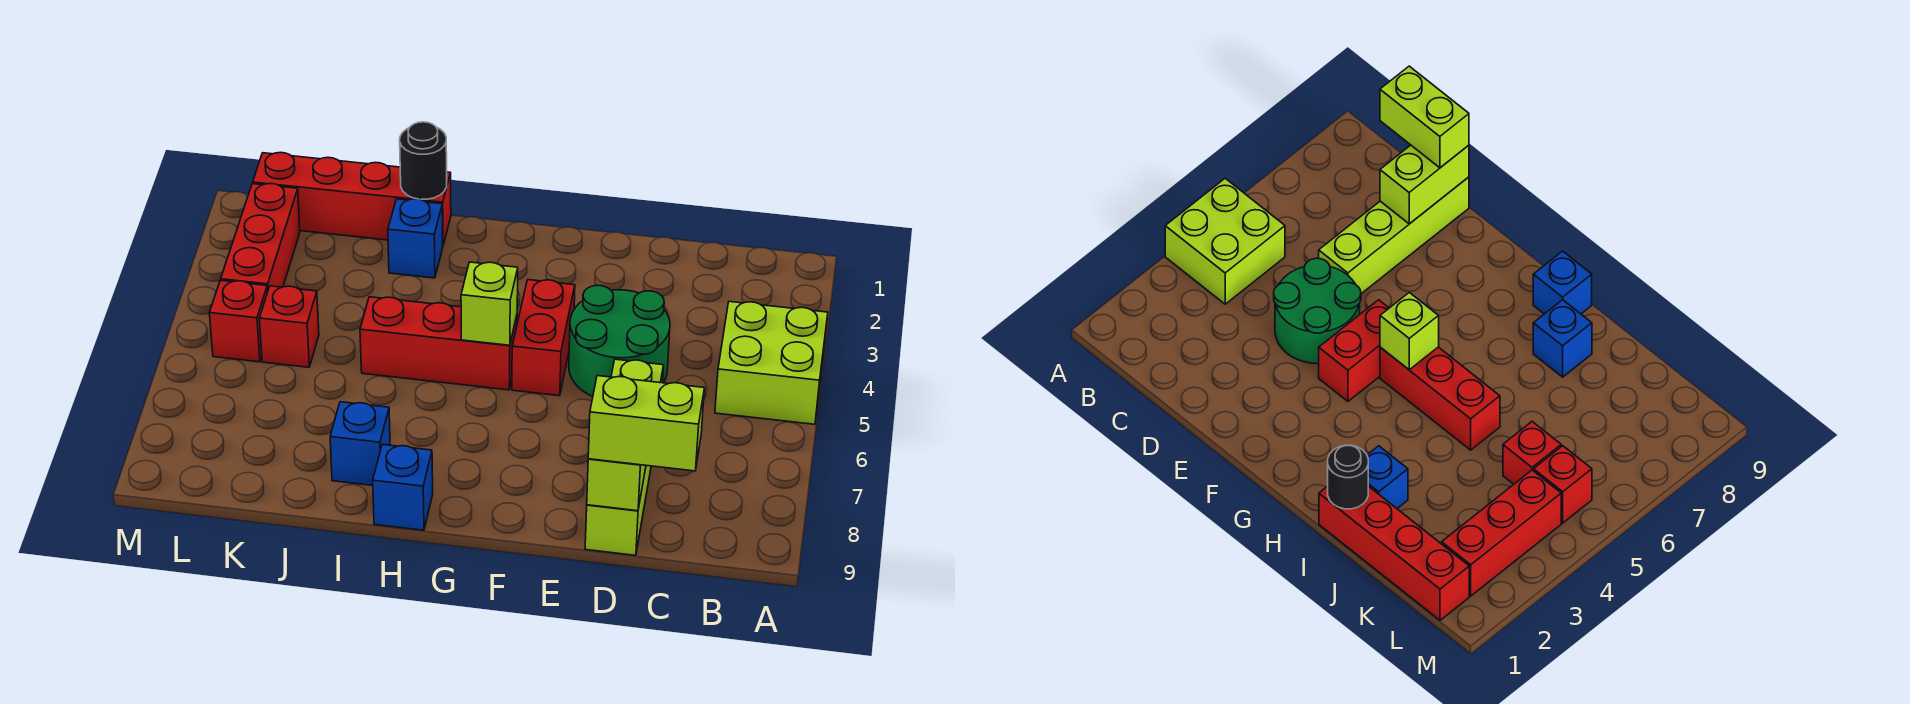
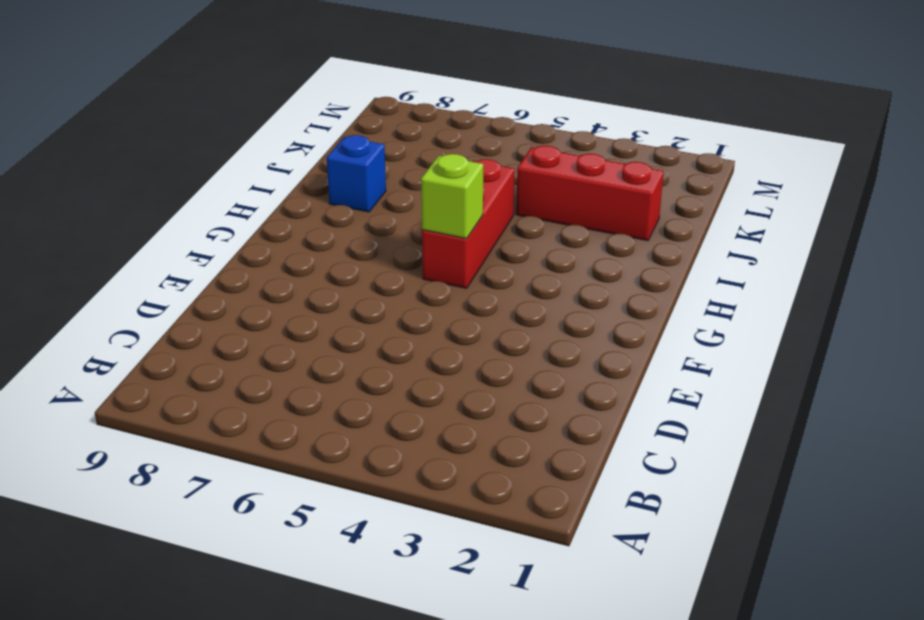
red 1x3 brick [516,146,664,241] -> red 1x3 brick moved to [221,184,300,290]
none -> lime 2x2 brick [715,301,828,424]
none -> green 2x2 round brick [569,285,670,396]
none -> lime 1x4 brick [585,359,664,555]

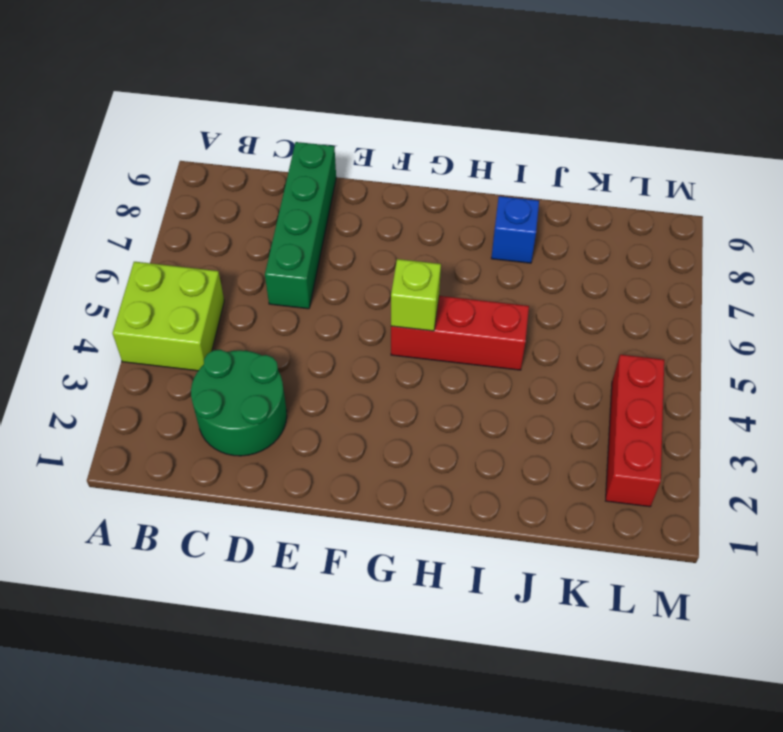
green 2x2 round brick [191,350,287,456] -> green 2x2 round brick moved to [569,285,670,396]
green 1x4 brick [265,142,336,309] -> lime 1x4 brick [585,359,664,555]
none -> red 1x2 brick [512,280,575,396]
none -> blue 1x1 brick [373,444,433,530]
none -> red 1x4 brick [253,152,451,245]

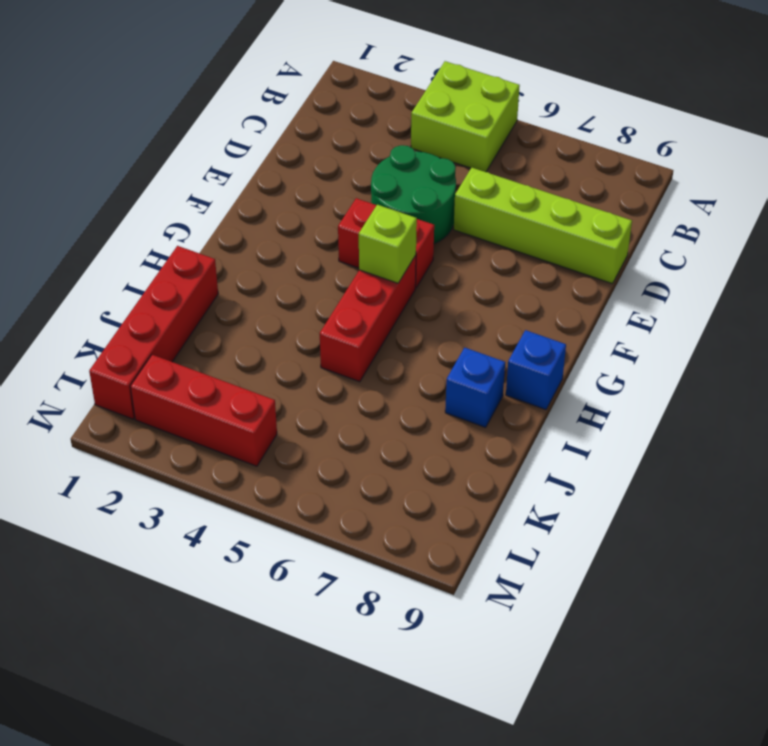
none -> blue 1x1 brick [388,199,443,278]
none -> red 1x1 brick [259,286,319,367]
none -> red 1x1 brick [210,280,268,362]

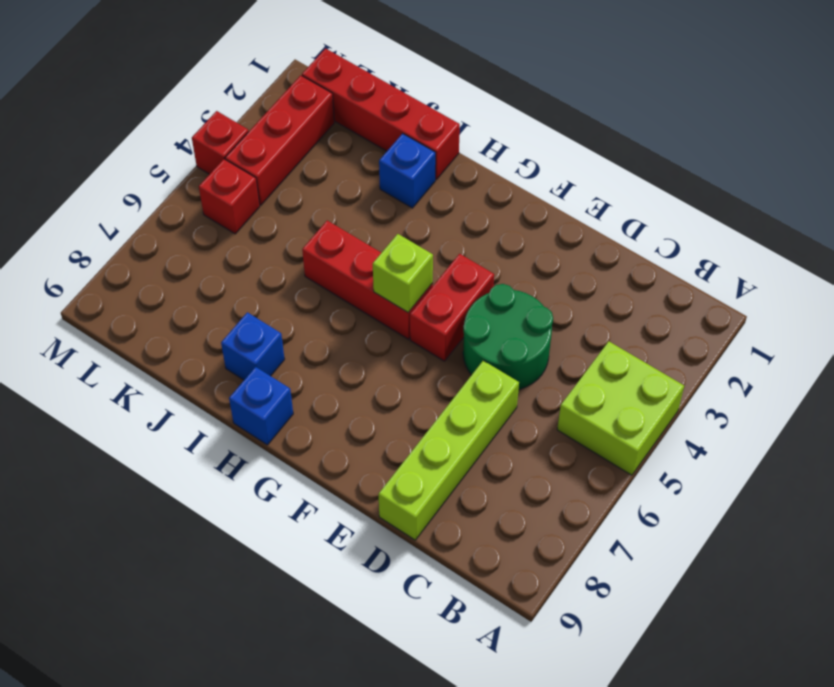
red 1x1 brick [192,111,249,174] -> red 1x1 brick moved to [259,286,319,367]
none -> lime 1x2 brick [587,459,646,511]
none -> black 1x1 round brick [400,122,447,199]
none -> lime 1x2 brick [588,376,704,471]

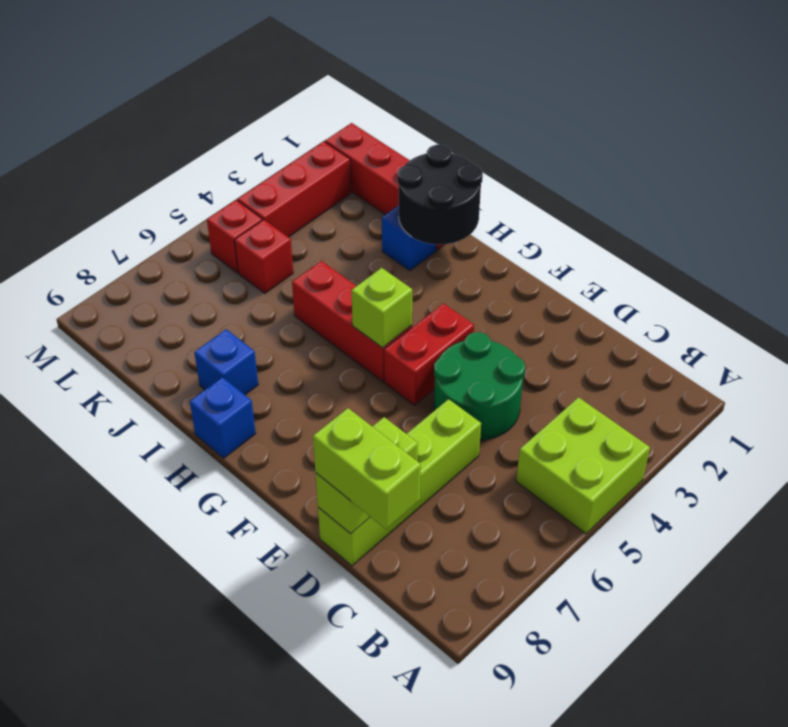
black 2x2 round brick [398,145,483,245] -> black 1x1 round brick [400,122,447,199]

